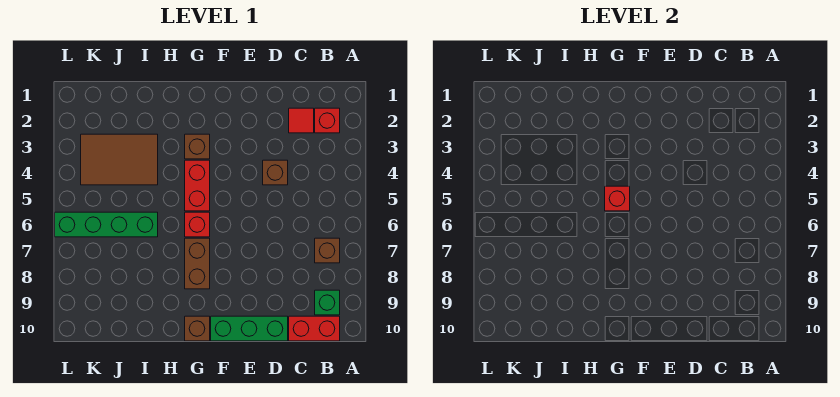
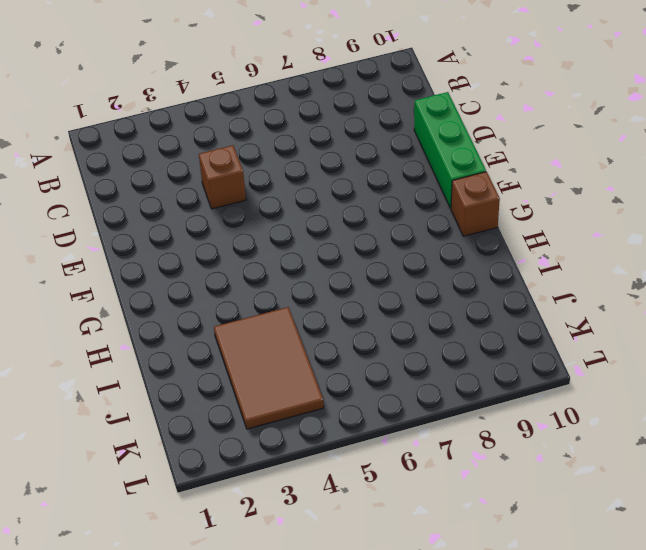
none -> red 1x1 brick [315,108,340,133]
none -> brown 1x1 brick [315,238,340,263]
none -> green 1x1 brick [315,290,340,315]

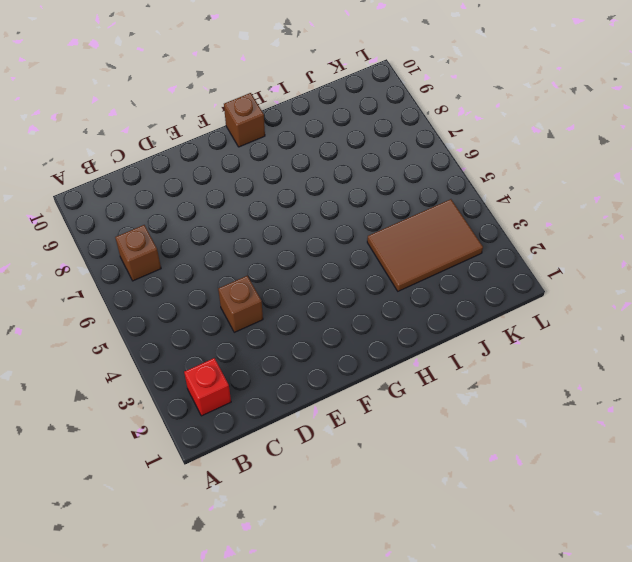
none -> green 1x1 brick [315,290,340,315]
none -> red 1x2 brick [289,316,340,341]
none -> red 1x1 tile [289,108,314,133]

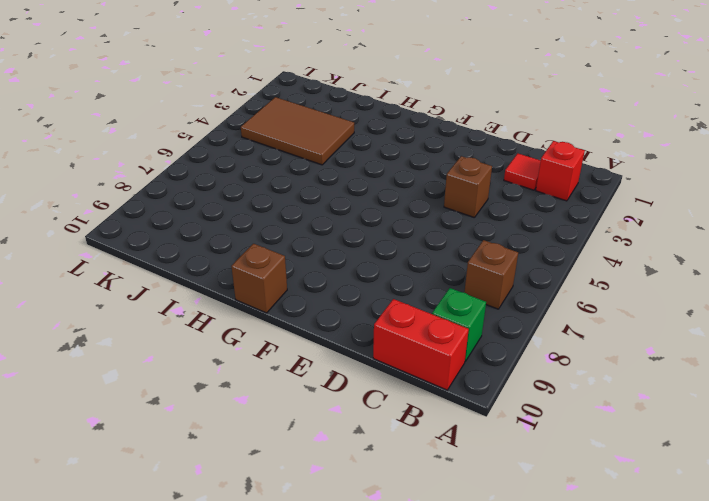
none -> green 1x3 brick [211,316,288,341]
none -> brown 1x1 brick [185,134,210,159]
none -> red 1x2 brick [185,160,210,211]

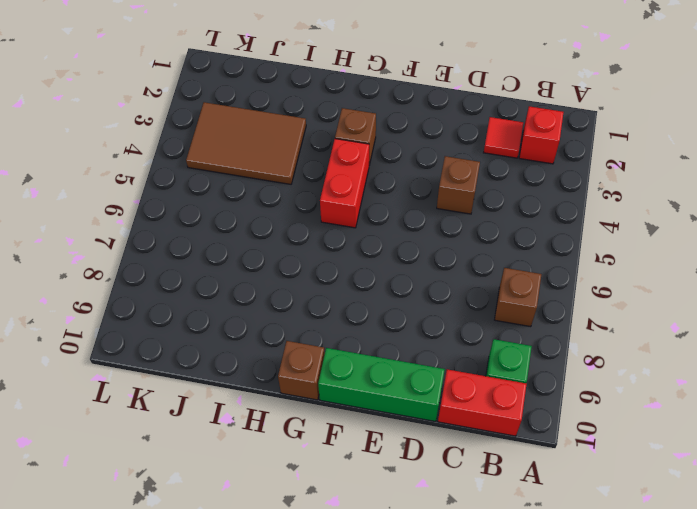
none -> red 1x1 brick [185,212,210,237]
none -> brown 1x2 brick [185,238,210,289]
none -> green 1x4 brick [55,212,158,237]

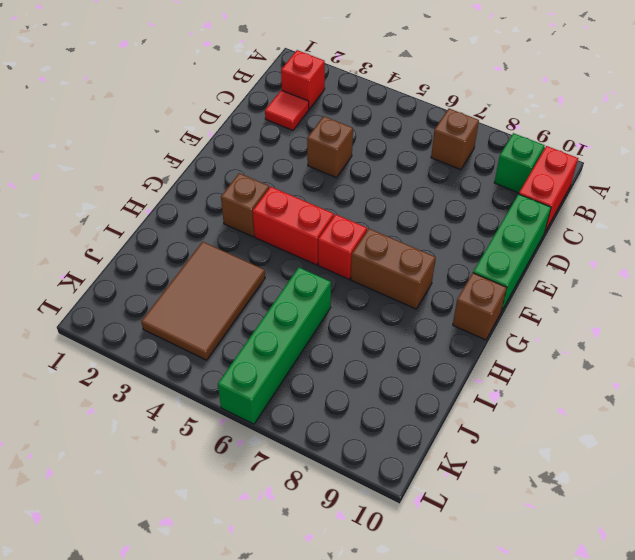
none -> red 1x1 brick [605,186,630,211]

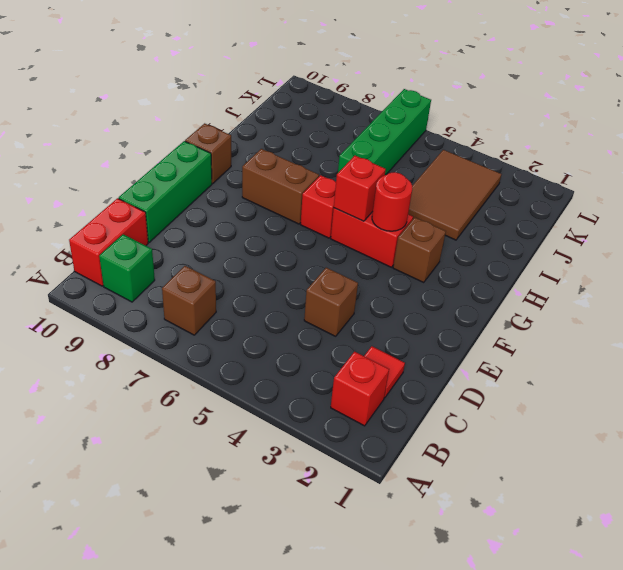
red 1x1 round brick [372,172,412,231] -> none

